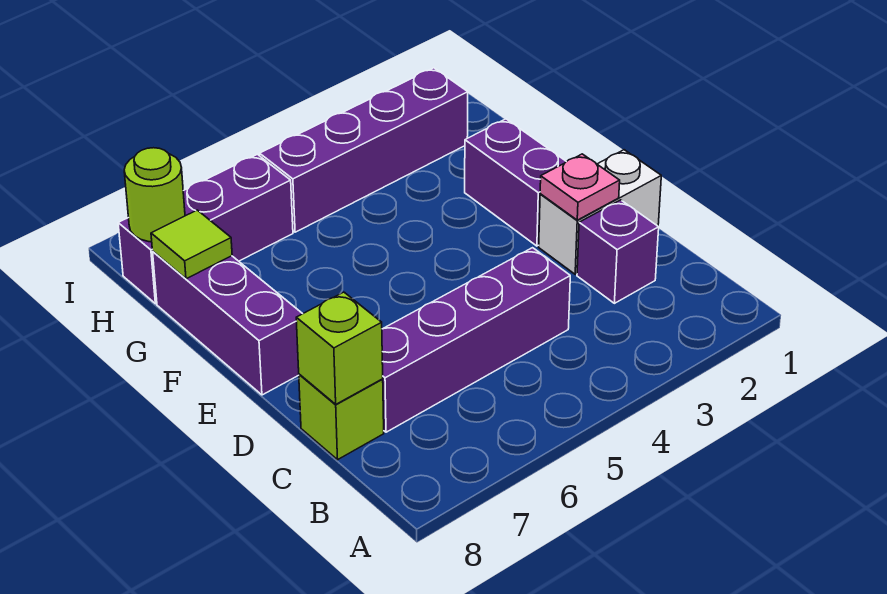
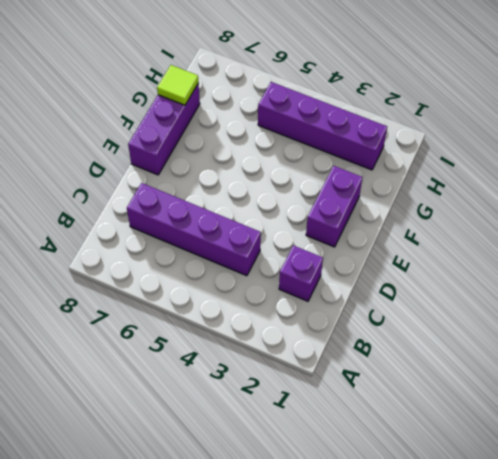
none -> lime 1x1 brick [299,374,384,460]
none -> white 1x2 brick [539,150,661,274]
none -> purple 1x3 brick [118,154,293,304]

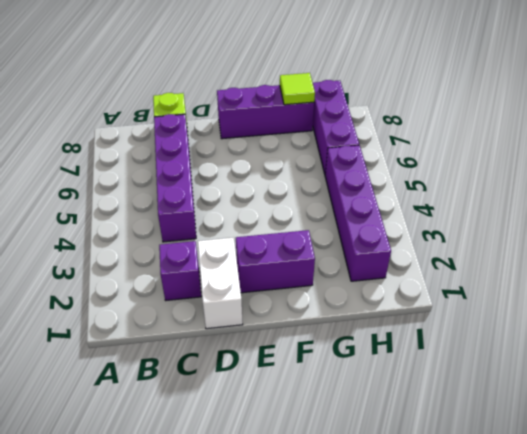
none -> lime 1x1 brick [296,292,383,404]
none -> pink 1x1 plate [540,154,620,220]
none -> lime 1x1 round brick [124,148,185,242]

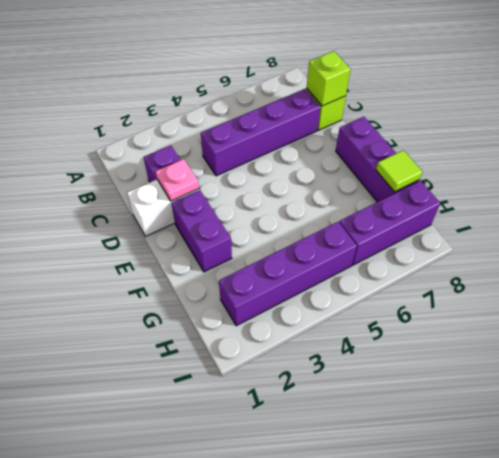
none -> lime 1x1 round brick [124,148,185,242]

